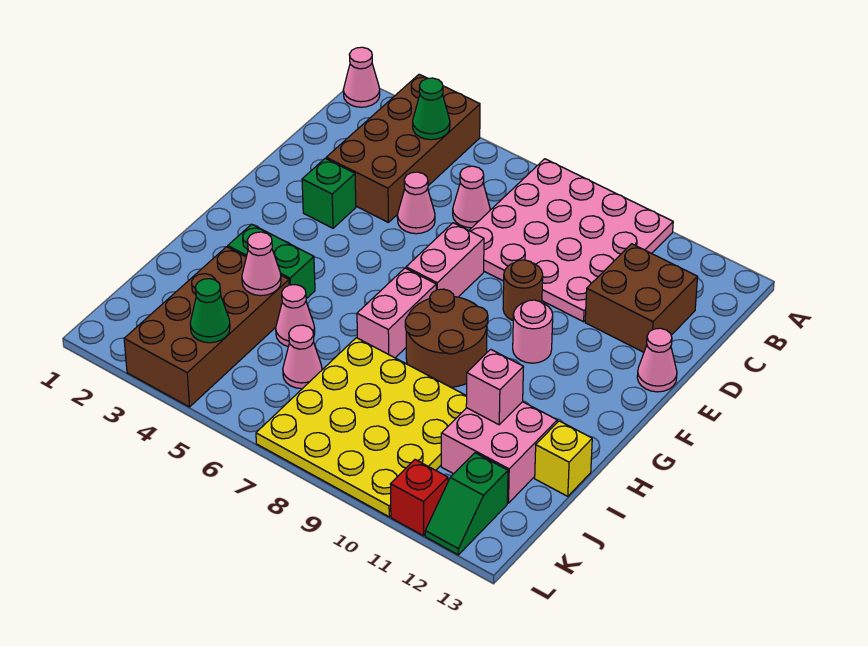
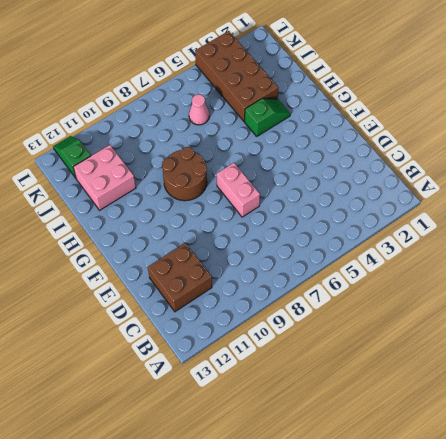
green 1x2 slope [245,98,291,136] -> green 1x2 brick [228,224,315,299]
none -> pink 1x1 cone [343,47,380,107]
none -> brown 2x4 brick [326,74,480,222]
none -> pink 4x4 plate [469,159,673,322]

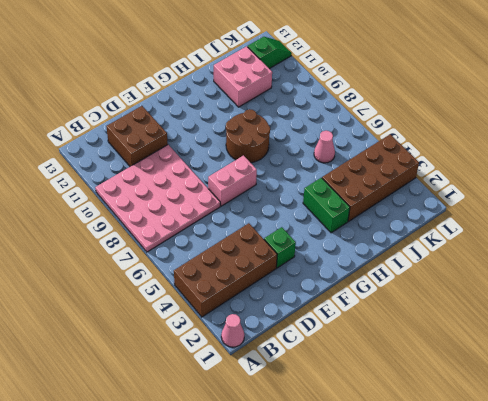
none -> pink 1x1 cone [453,166,490,228]
none -> pink 1x1 cone [397,172,435,234]
none -> brown 1x1 round brick [503,260,543,320]

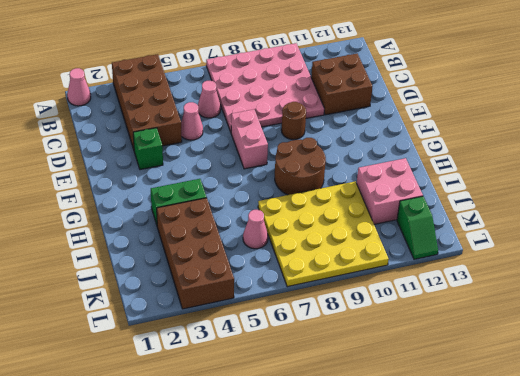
none -> pink 1x1 cone [637,328,677,392]
none -> pink 1x1 round brick [513,300,553,363]
none -> pink 1x2 brick [357,268,436,358]

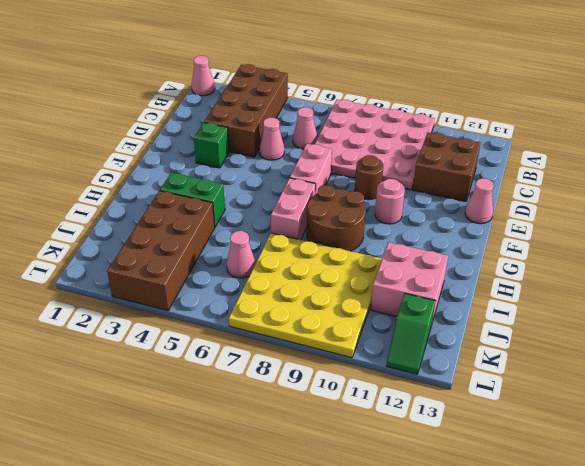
none -> pink 1x1 cone [276,285,315,347]
none -> yellow 1x1 brick [535,421,592,496]
none -> red 1x1 brick [391,460,448,536]

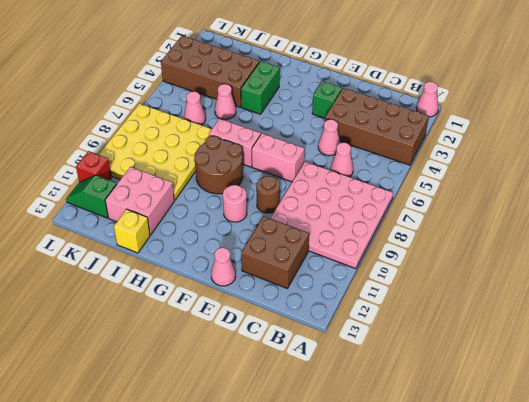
none -> green 1x1 cone [413,78,450,140]
none -> pink 1x1 cone [242,232,281,296]
none -> pink 1x1 brick [466,349,523,425]

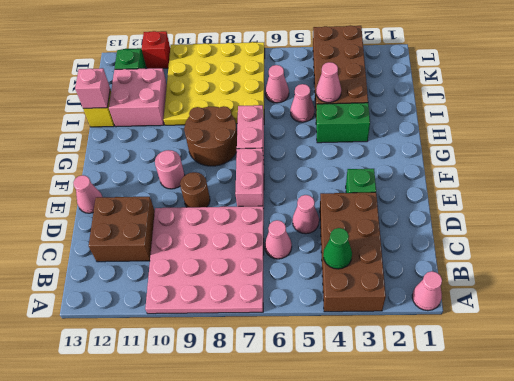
pink 1x1 brick [75,68,110,108] -> pink 1x1 brick moved to [466,349,523,425]
none -> green 1x1 cone [190,279,230,343]

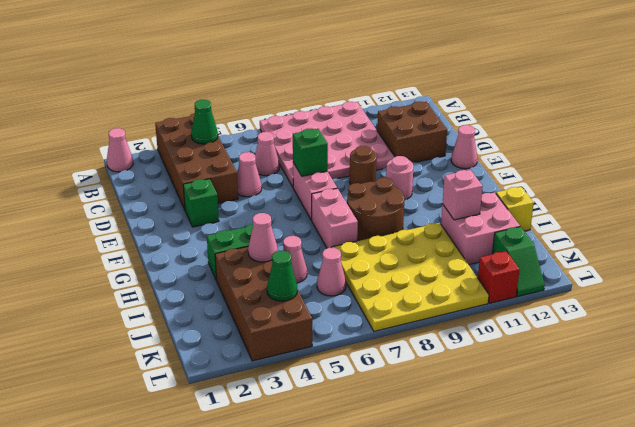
green 1x1 brick [293,129,328,176] -> none

